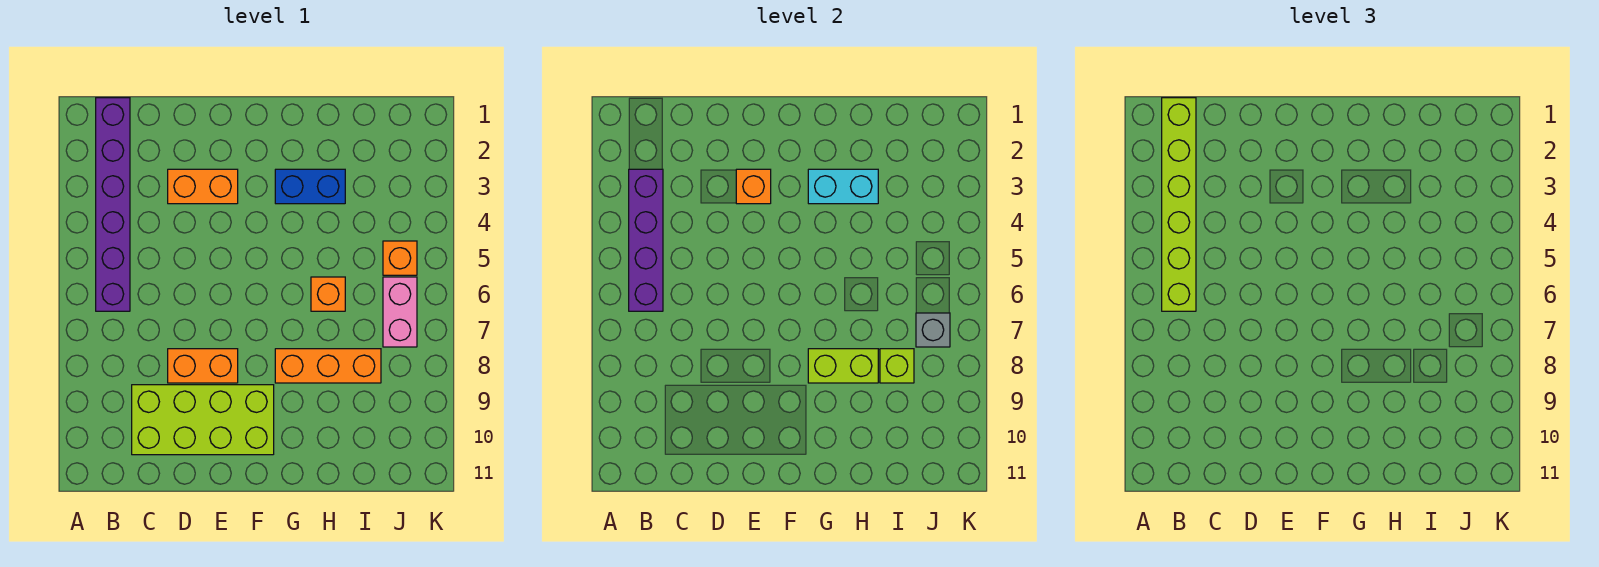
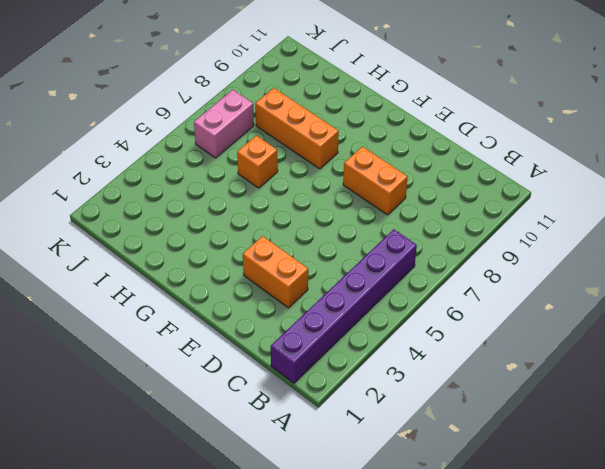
none -> lime 2x4 brick [132,385,274,455]
none -> blue 1x2 brick [275,169,345,204]
none -> orange 1x1 brick [383,241,417,275]

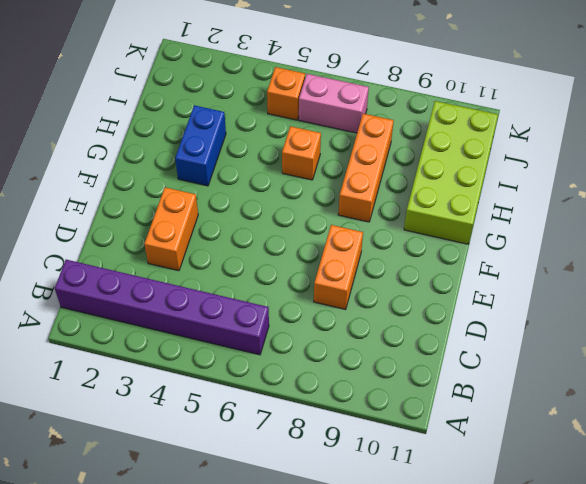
lime 2x4 brick [404,101,498,244] -> lime 2x4 brick moved to [132,385,274,455]
none -> purple 1x4 brick [629,169,663,311]
none -> orange 1x1 brick [736,169,771,204]
none -> cyan 1x2 brick [808,169,878,204]

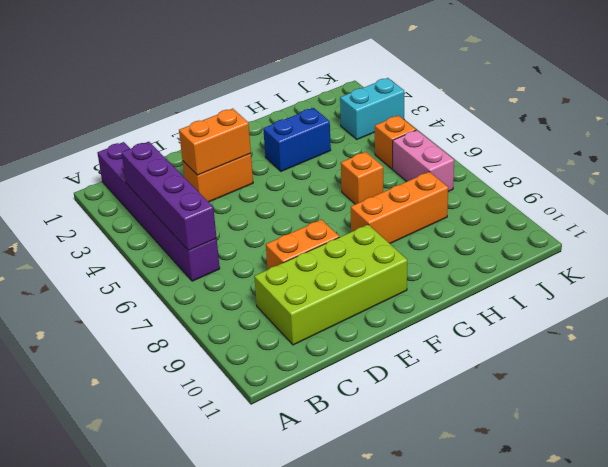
orange 1x2 brick [179,109,251,175] -> orange 1x1 brick [736,169,771,204]
cyan 1x2 brick [340,78,404,139] -> cyan 1x2 brick moved to [808,169,878,204]
none -> lime 1x2 brick [808,349,878,383]
none -> lime 1x1 brick [880,349,914,383]
none -> grey 1x1 brick [916,313,950,347]

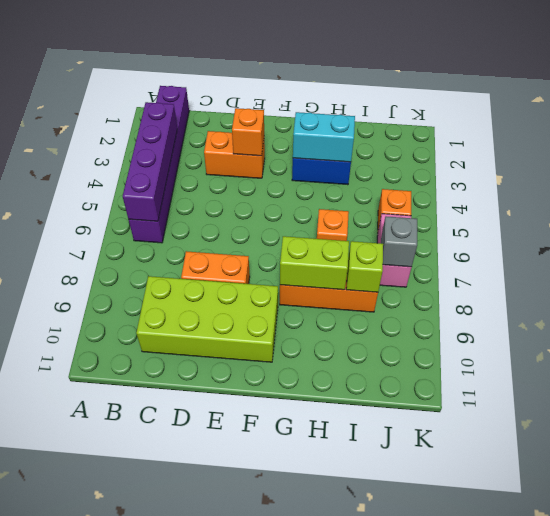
none -> lime 1x6 brick [1162,98,1196,311]

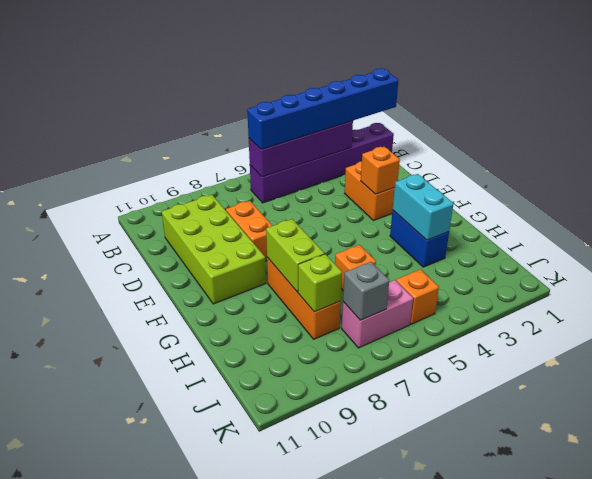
blue 1x6 brick [247,68,398,149] -> lime 1x6 brick [1162,98,1196,311]

